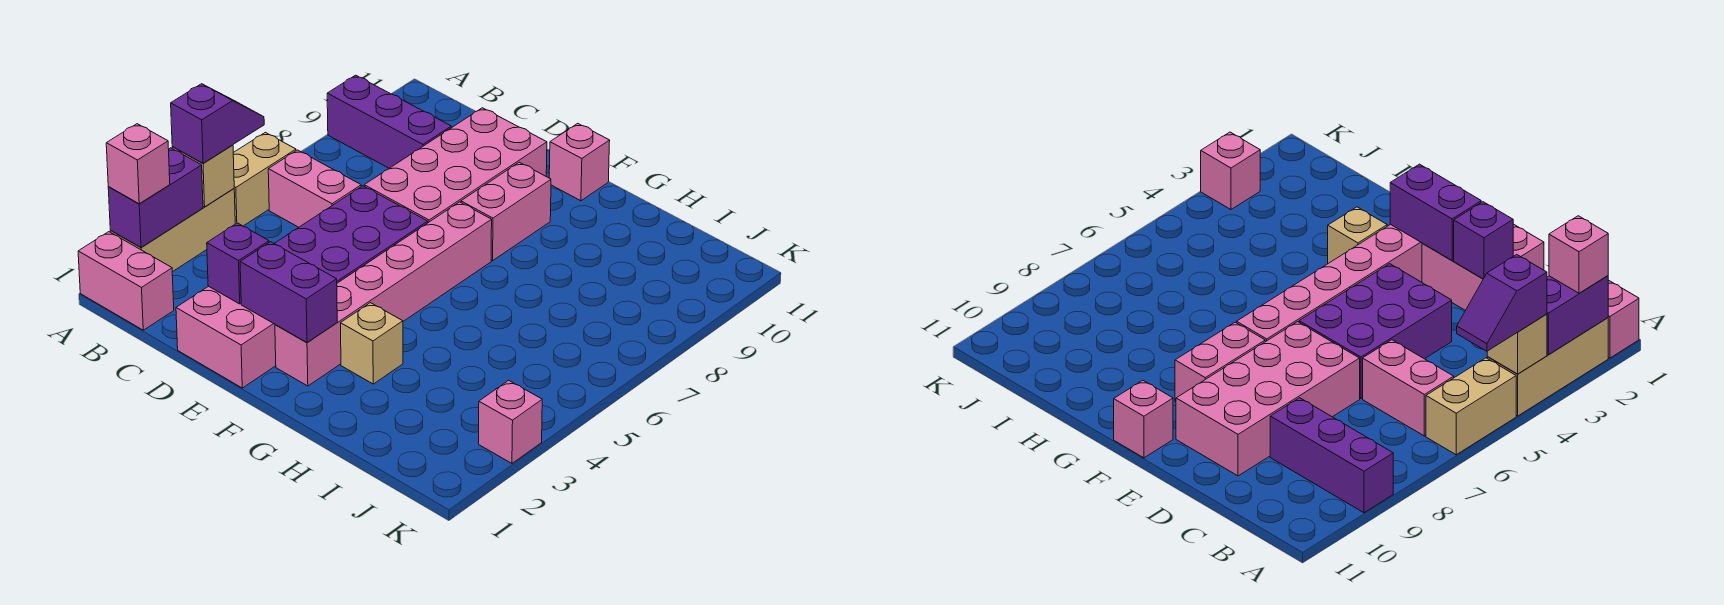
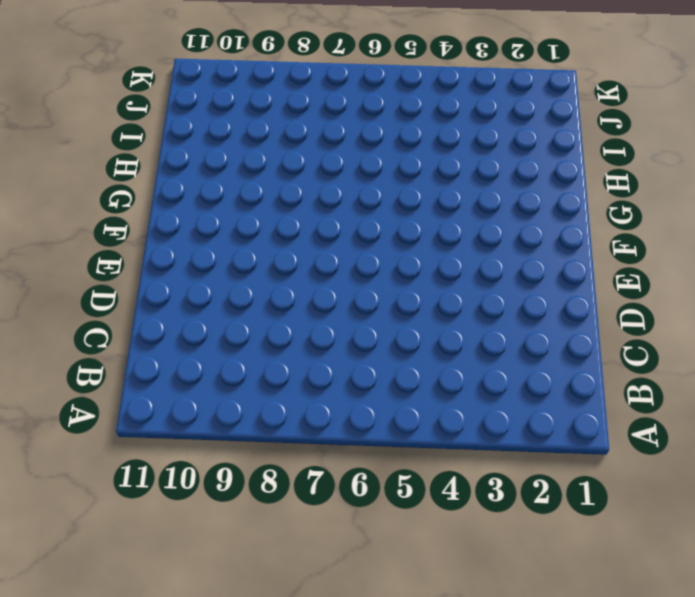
none -> pink 1x2 brick [78,232,174,330]
none -> tan 1x3 brick [110,189,235,272]
none -> tan 1x2 brick [233,132,296,226]

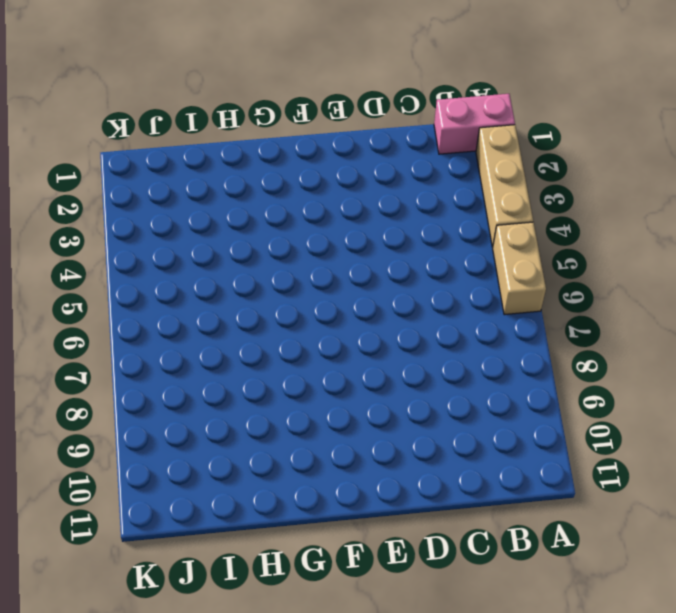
none -> purple 1x3 brick [327,75,451,168]
none -> pink 1x2 brick [268,150,361,227]
none -> pink 2x2 brick [176,286,276,388]

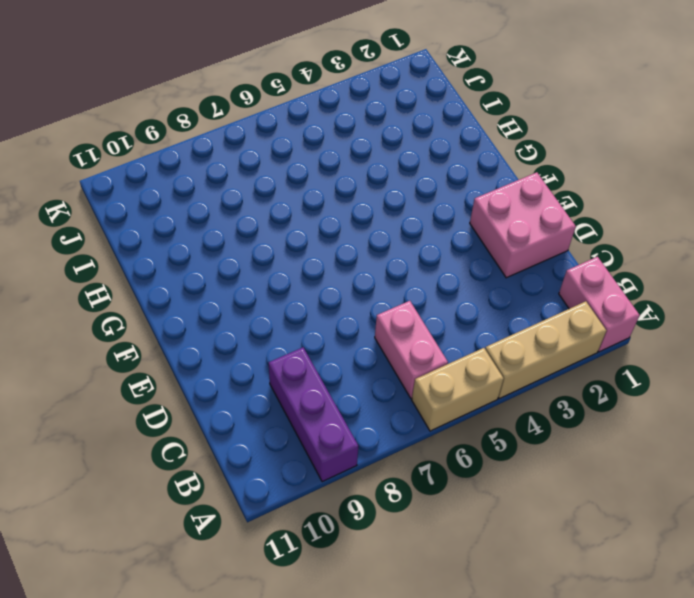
none -> purple 2x3 brick [274,186,428,283]
none -> pink 2x4 brick [364,108,547,223]
none -> pink 1x6 brick [275,202,492,386]

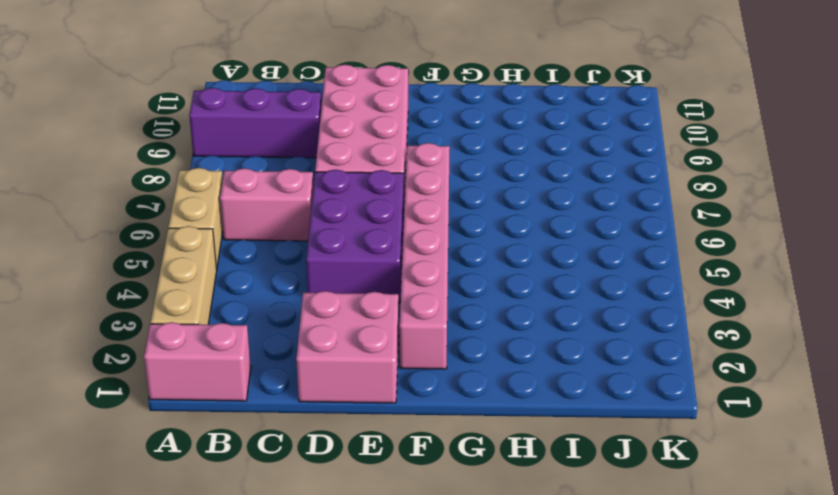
none -> pink 1x2 brick [461,162,551,261]
none -> pink 1x1 brick [549,123,610,201]
none -> tan 1x1 brick [341,303,403,384]

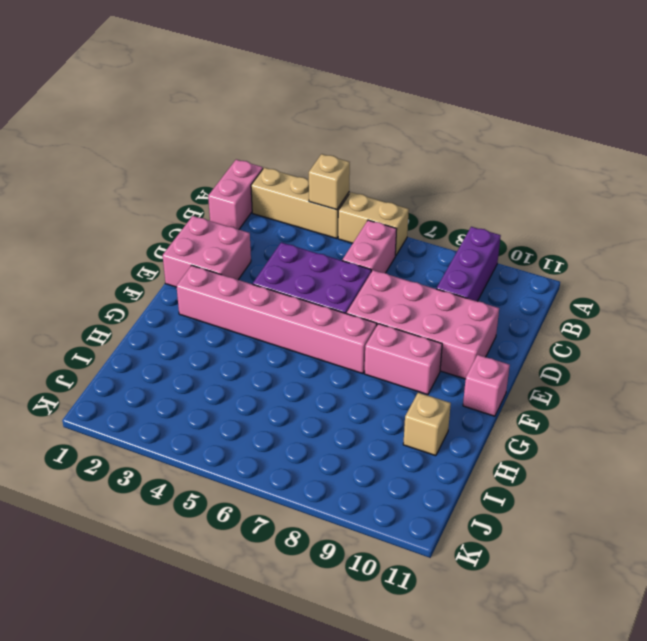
tan 1x1 brick [403,392,451,456] -> tan 1x1 brick moved to [341,303,403,384]
none -> pink 1x1 brick [479,380,542,463]
none -> purple 1x2 brick [108,148,203,247]
none -> purple 1x1 brick [207,223,269,304]

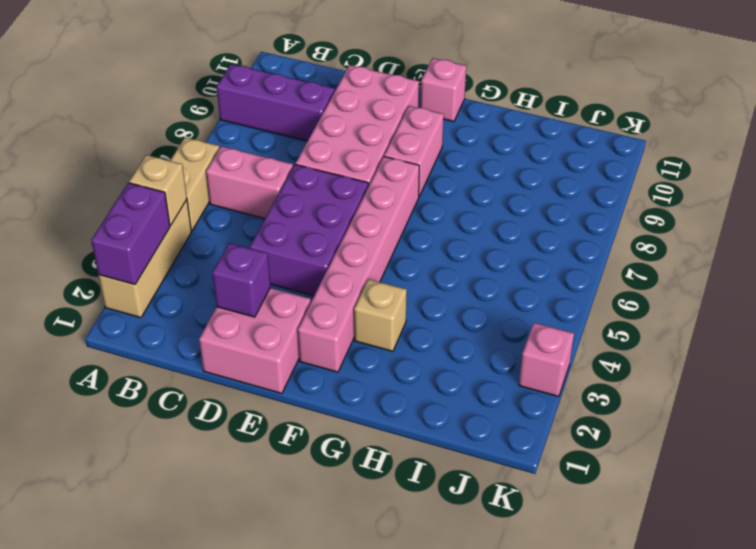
none -> pink 1x2 brick [78,232,174,330]
none -> purple 1x2 brick [240,242,337,343]
none -> pink 1x1 brick [106,124,170,204]

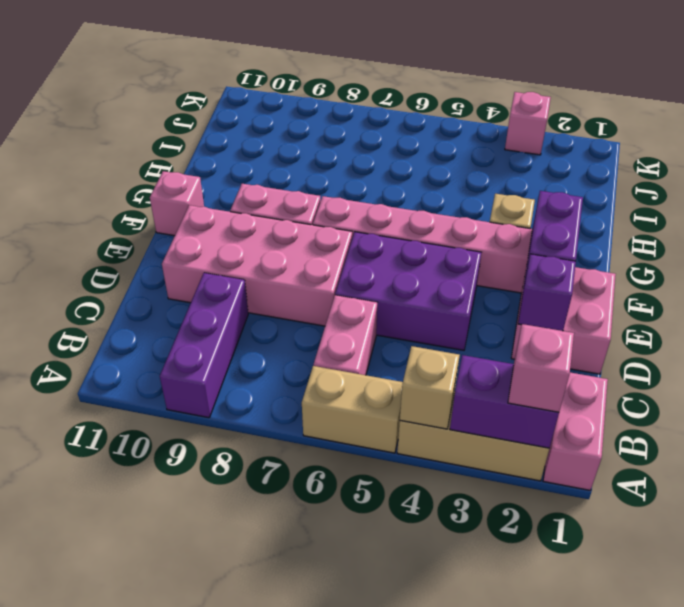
none -> purple 1x2 slope [171,84,264,163]

